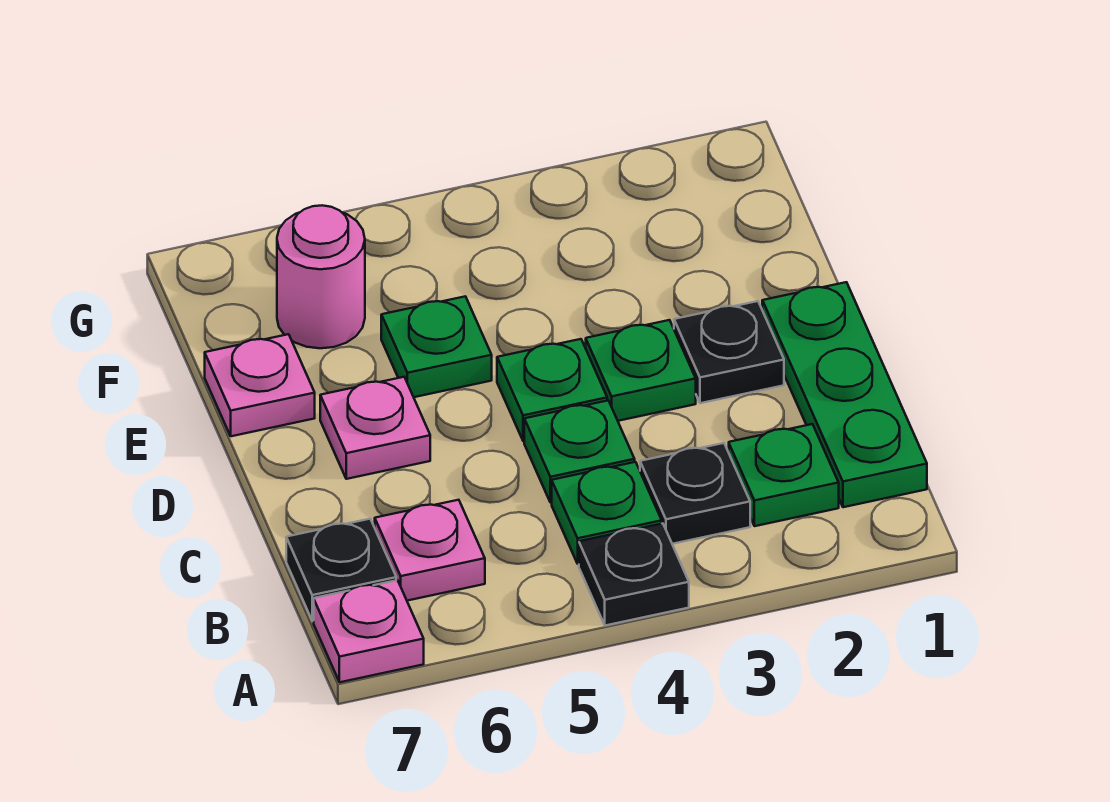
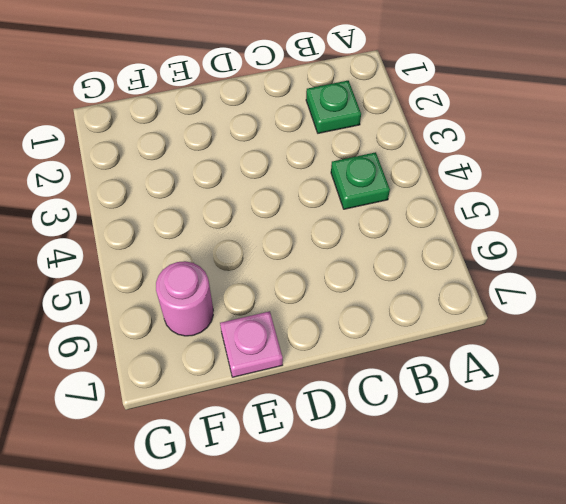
none -> black 1x1 plate [579,523,689,626]
none -> pink 1x1 plate [314,580,424,682]
none -> green 1x3 plate [762,282,927,507]

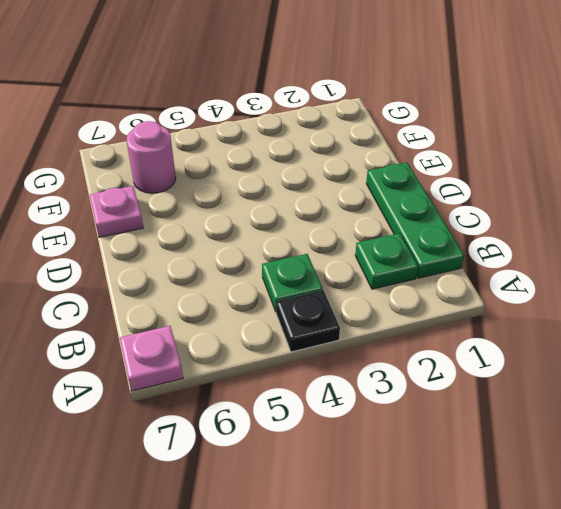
none -> black 1x1 plate [640,443,750,544]
none -> pink 1x1 plate [375,500,485,601]
none -> black 1x1 plate [286,519,396,621]

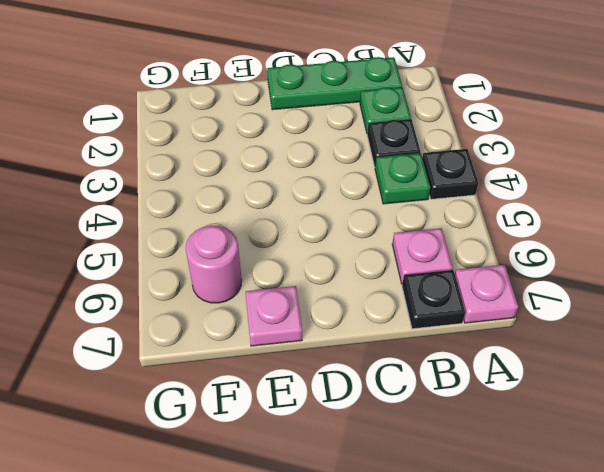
none -> green 1x1 plate [524,401,635,503]
none -> black 1x1 plate [674,301,784,403]
none -> green 1x1 plate [586,320,696,421]

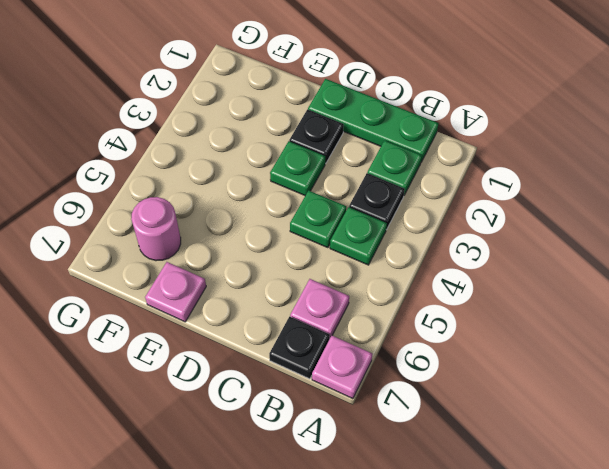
none -> black 1x1 plate [579,523,689,626]
none -> green 1x1 plate [497,339,607,441]
none -> pink 1x1 plate [320,377,430,479]

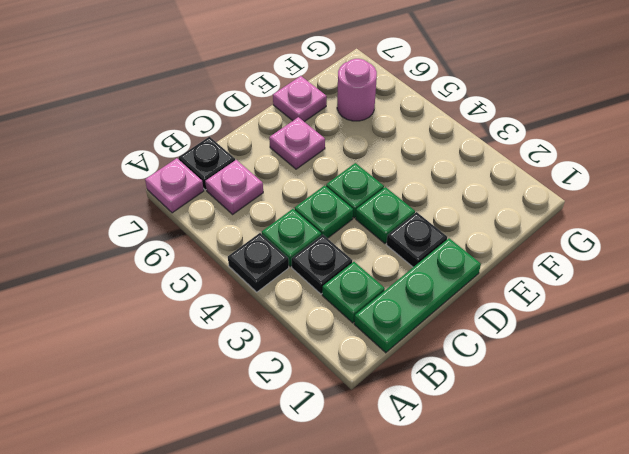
none -> green 1x1 plate [381,296,492,397]

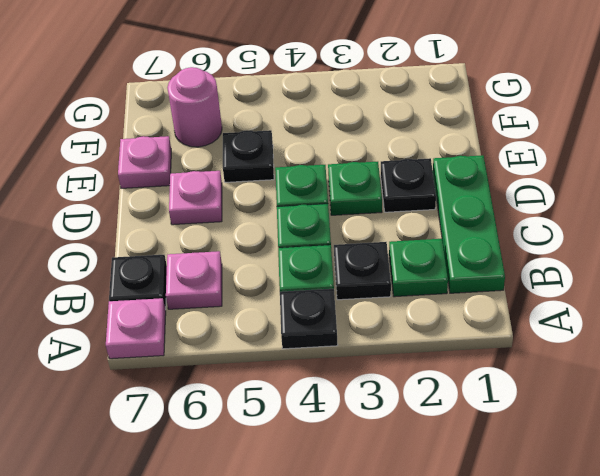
black 1x1 plate [223,130,274,182] -> green 1x1 plate [381,296,492,397]

